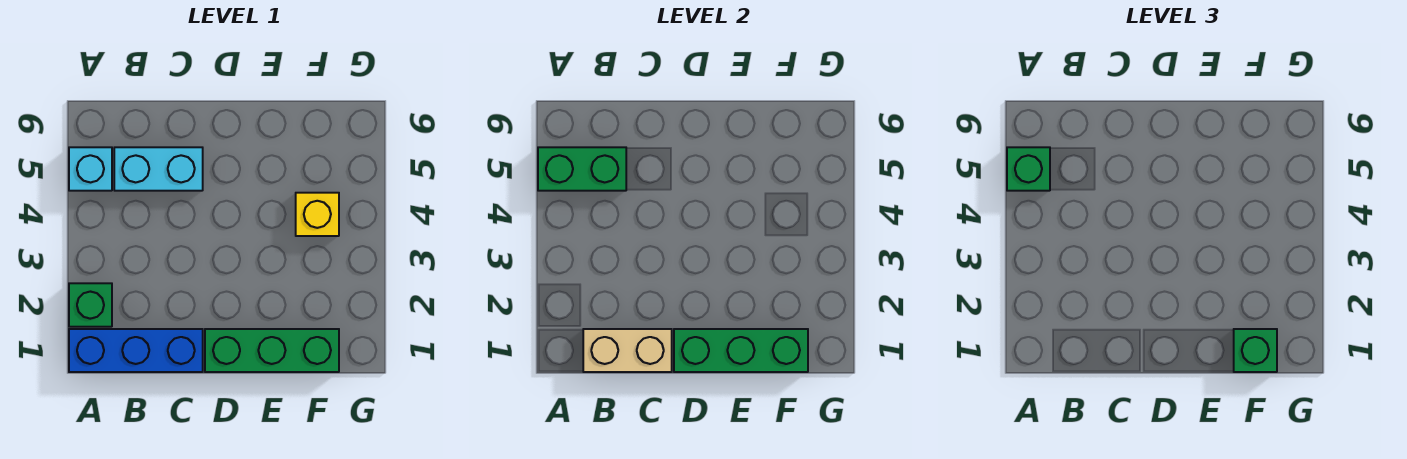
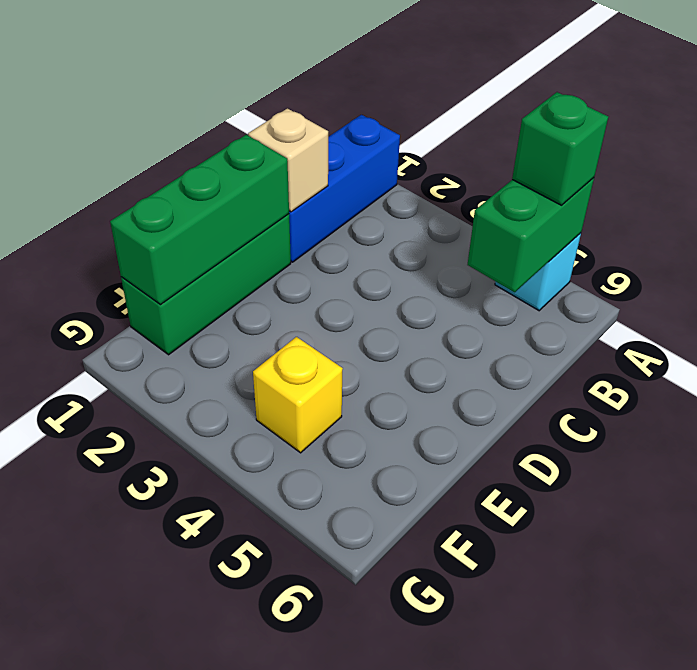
tan 1x1 brick [248,108,328,212] -> tan 1x2 brick [583,329,672,372]
none -> green 1x1 brick [69,283,112,327]
none -> cyan 1x2 brick [114,147,203,191]

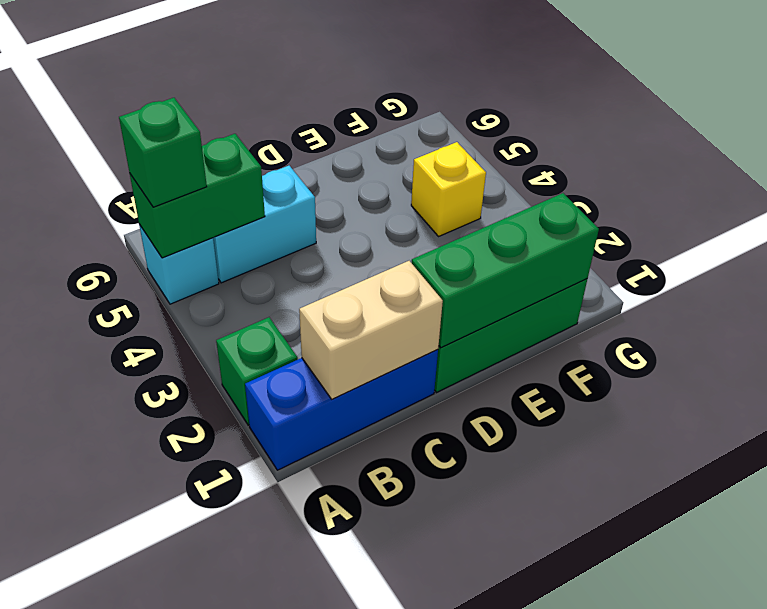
none -> green 1x1 brick [1234,329,1277,372]

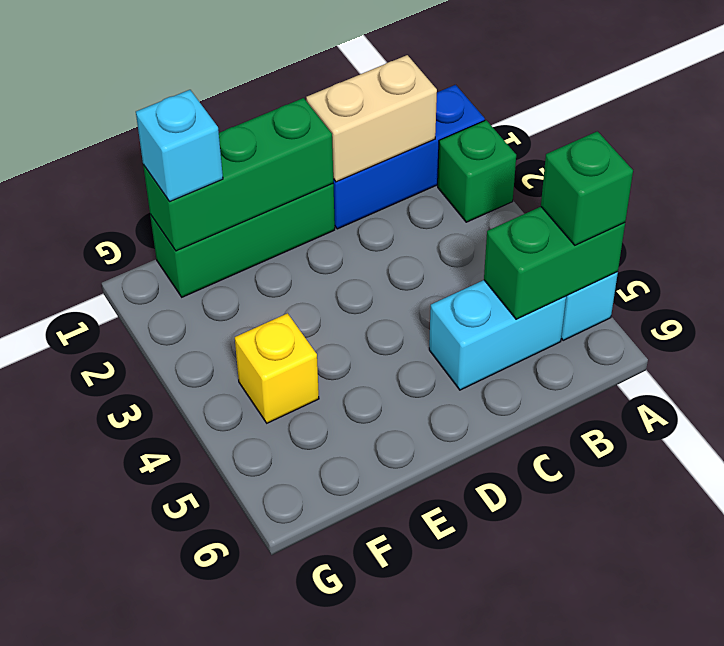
cyan 1x1 brick [136,90,223,202] -> green 1x1 brick [1234,329,1277,372]

